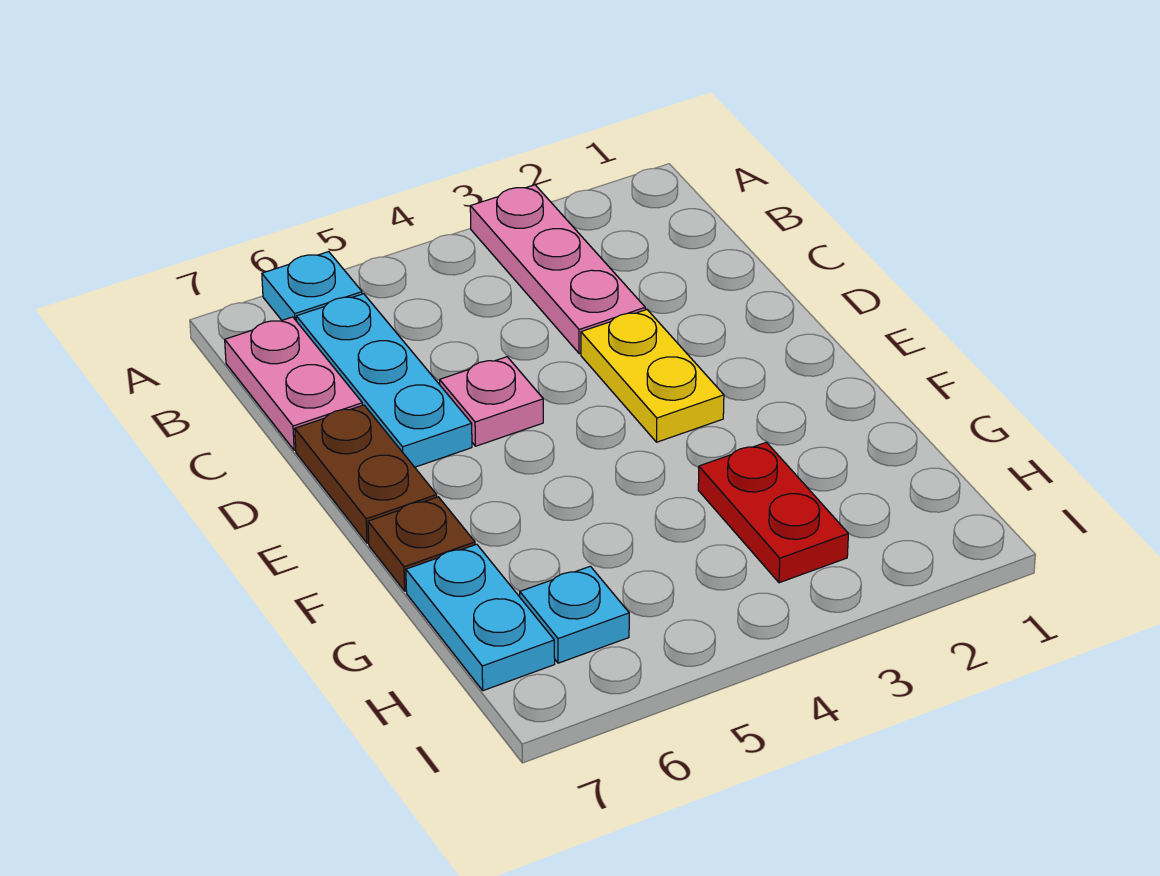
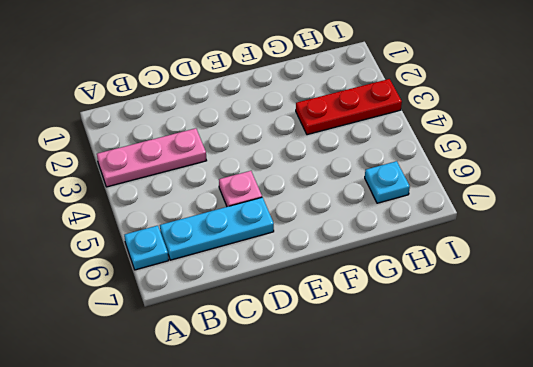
red 1x3 plate [296,79,402,135] -> red 1x2 plate [698,442,848,583]
none -> pink 1x2 plate [225,317,362,450]
none -> yellow 1x2 plate [581,310,724,442]

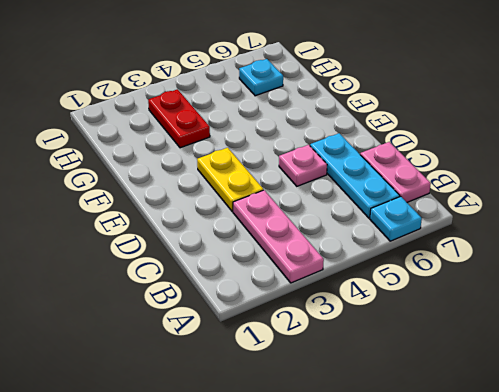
none -> brown 1x2 plate [295,405,437,543]
none -> brown 1x1 plate [368,497,475,591]

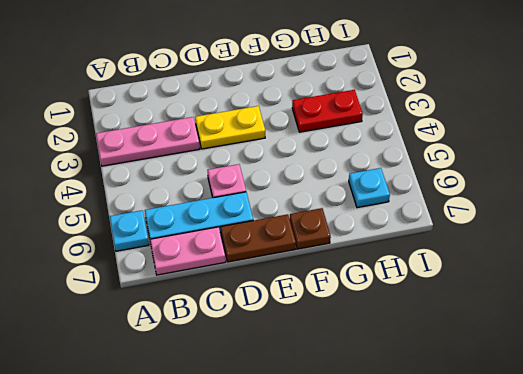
none -> cyan 1x2 plate [406,544,555,691]

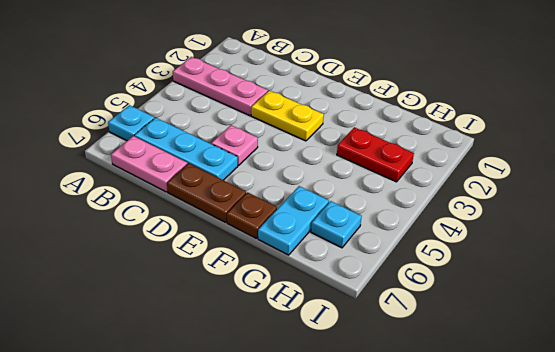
cyan 1x2 plate [258,186,329,255] -> cyan 1x2 plate turned to [406,544,555,691]

